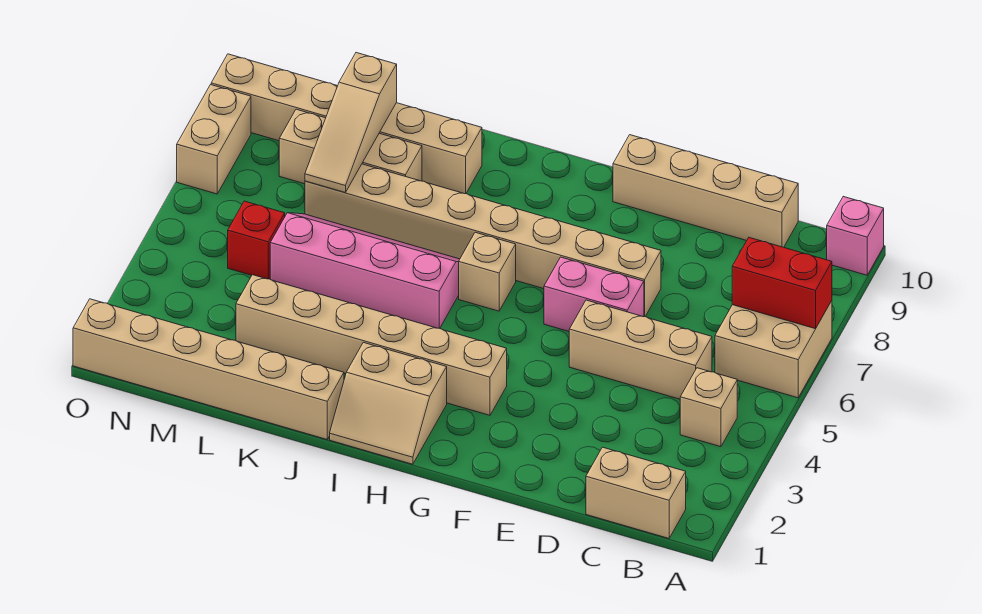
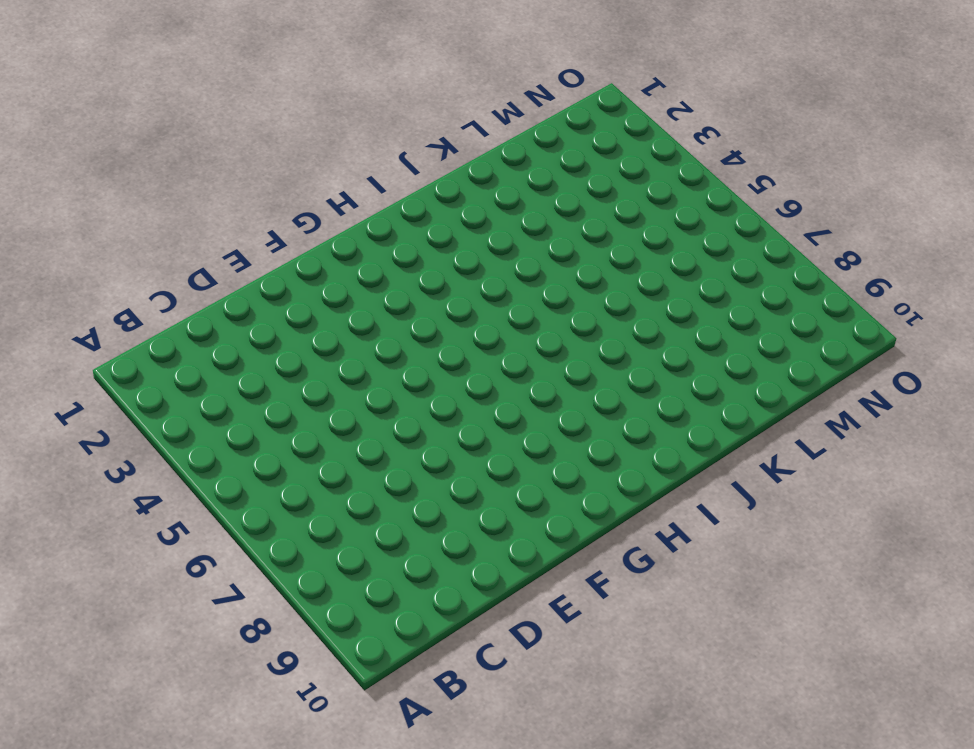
none -> tan 2x2 brick [715,301,832,398]
none -> pink 1x1 brick [827,196,884,275]
none -> tan 1x2 brick [586,447,686,538]

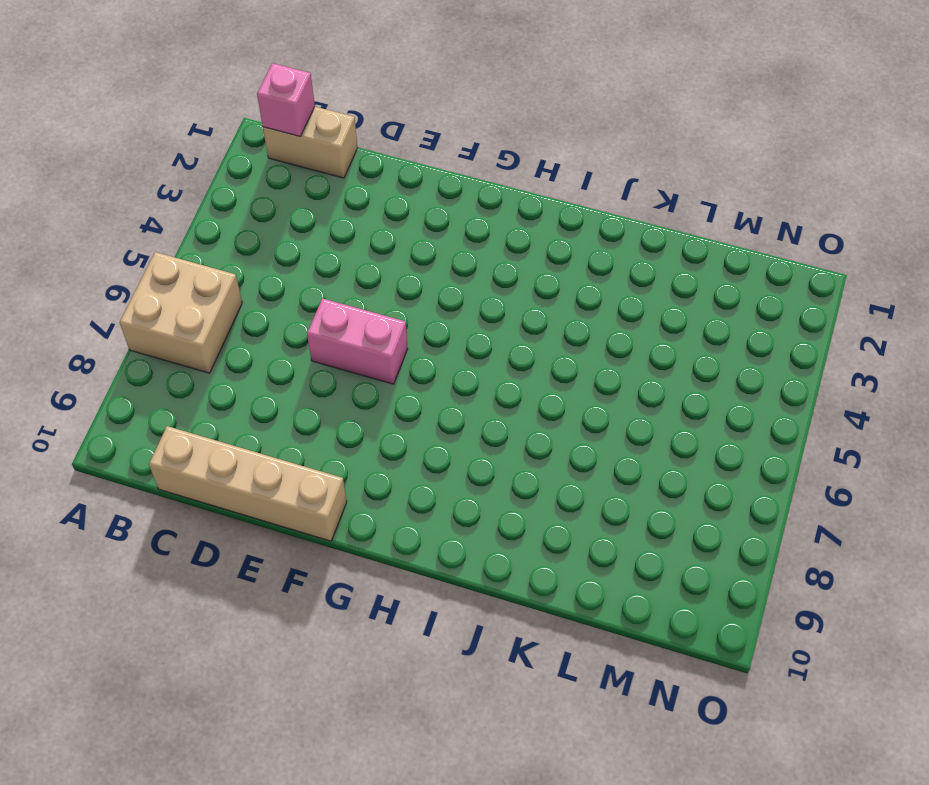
pink 1x1 brick [257,63,315,136] -> pink 1x1 brick moved to [827,196,884,275]
none -> tan 1x1 brick [680,368,737,447]
none -> tan 1x3 brick [569,300,712,399]
none -> tan 1x8 brick [305,164,661,317]

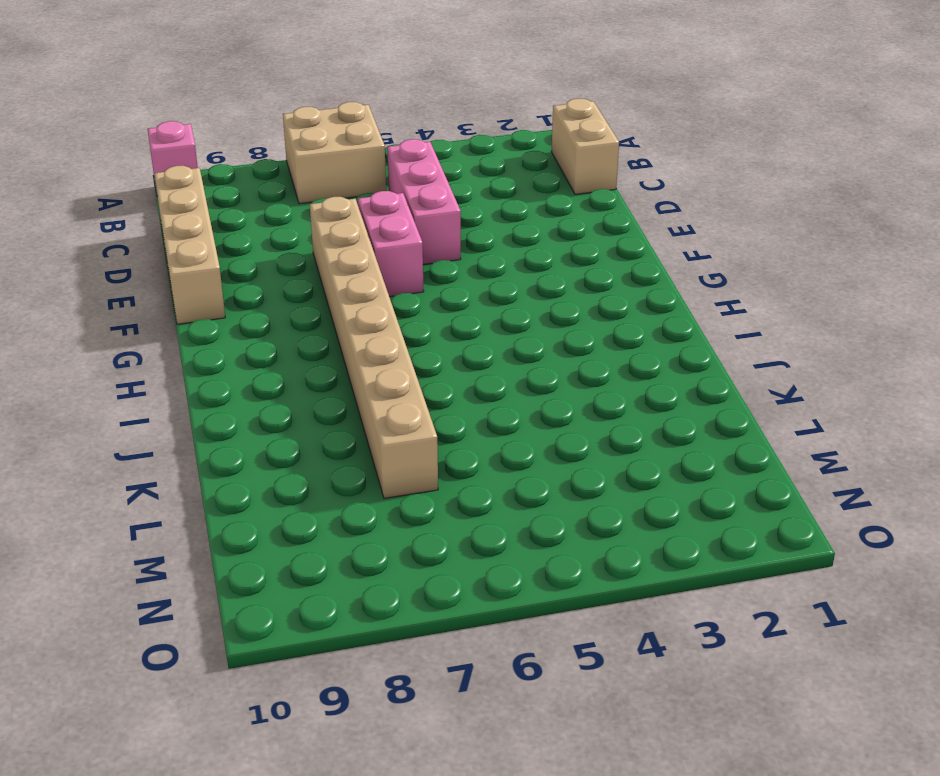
pink 1x3 brick [387,139,461,264] -> tan 1x3 brick [569,300,712,399]
none -> tan 1x1 brick [680,368,737,447]
none -> tan 1x6 brick [236,275,507,415]
none -> tan 2x2 slope [330,342,447,464]

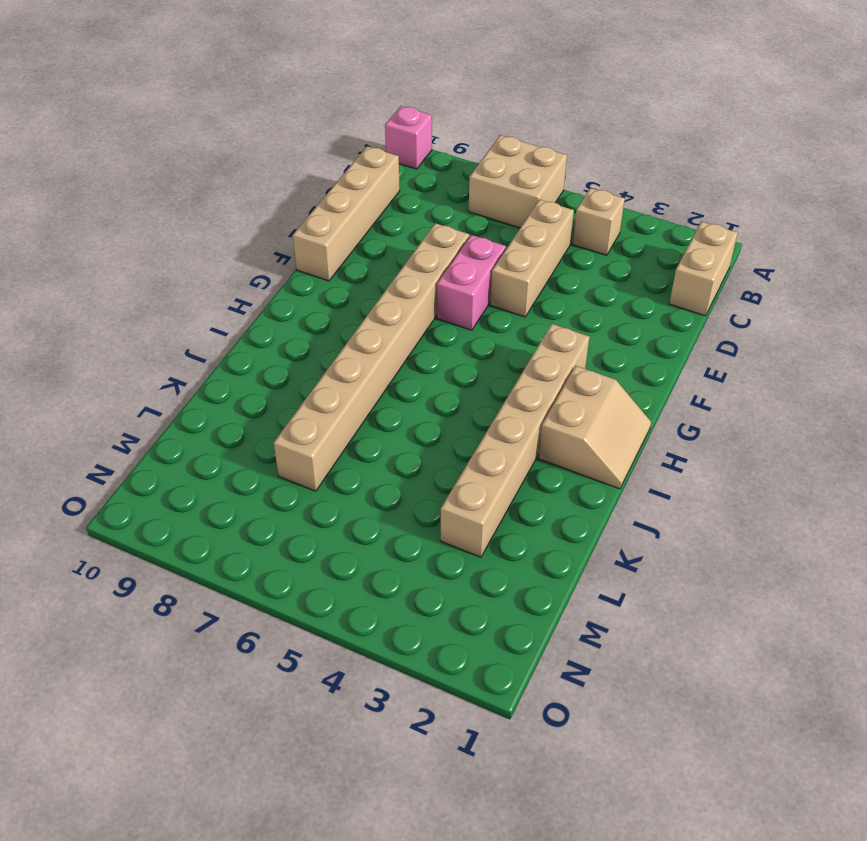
none -> tan 1x1 brick [459,232,516,311]
none -> pink 2x4 slope [270,213,460,328]
none -> tan 1x6 brick [73,299,344,439]

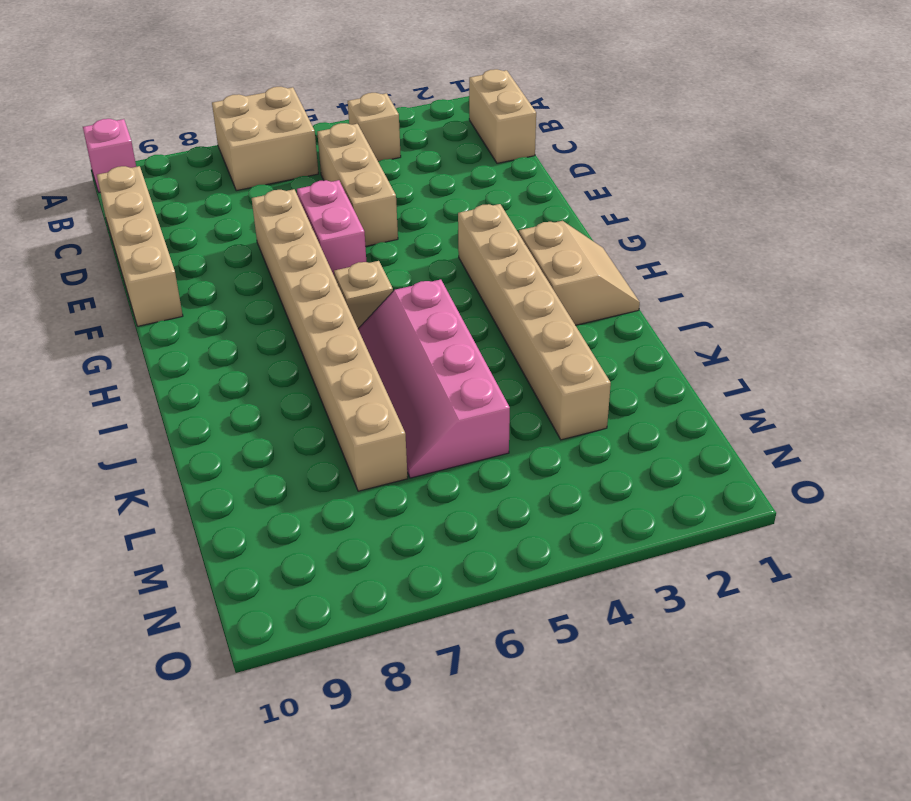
none -> tan 1x6 brick [73,299,344,439]
none -> tan 1x6 brick [211,54,482,194]
none -> tan 1x3 brick [279,109,422,184]

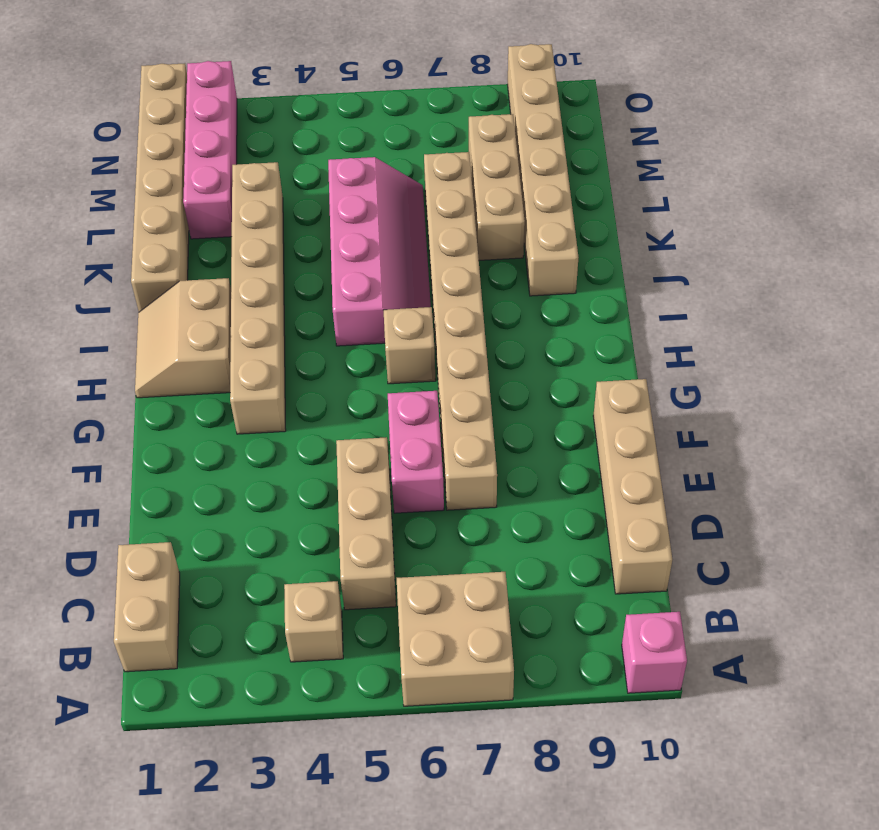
pink 1x4 brick [183,61,237,239] -> none
none -> red 1x1 brick [228,201,285,279]
none -> tan 1x2 brick [177,85,251,194]
none -> red 1x2 brick [732,238,832,329]

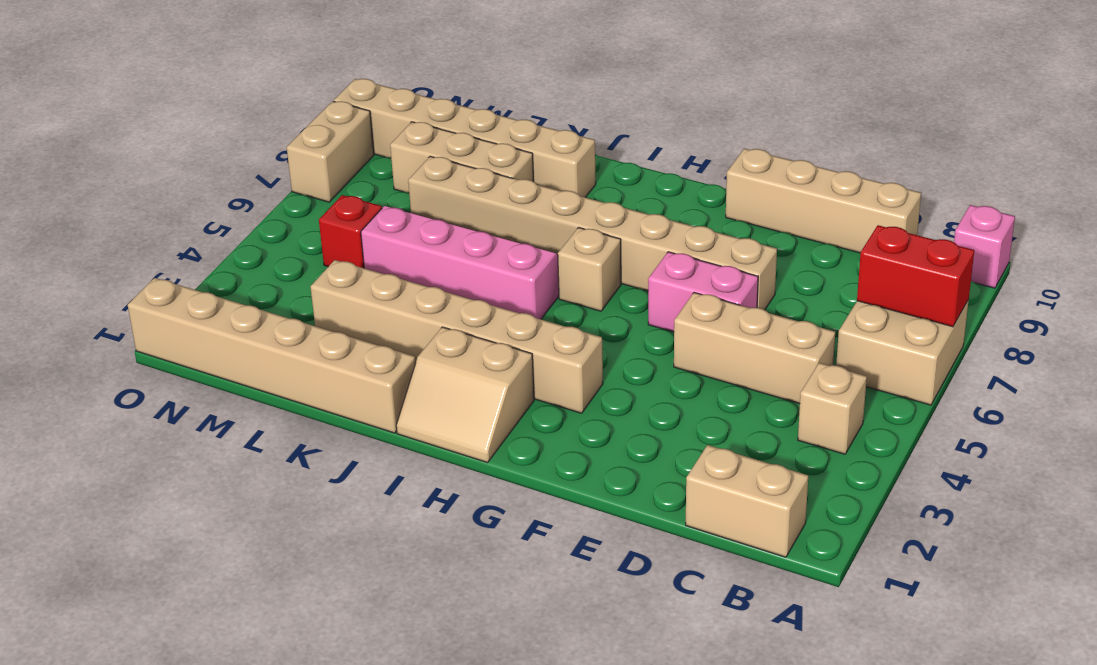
none -> tan 1x3 slope [305,53,397,193]

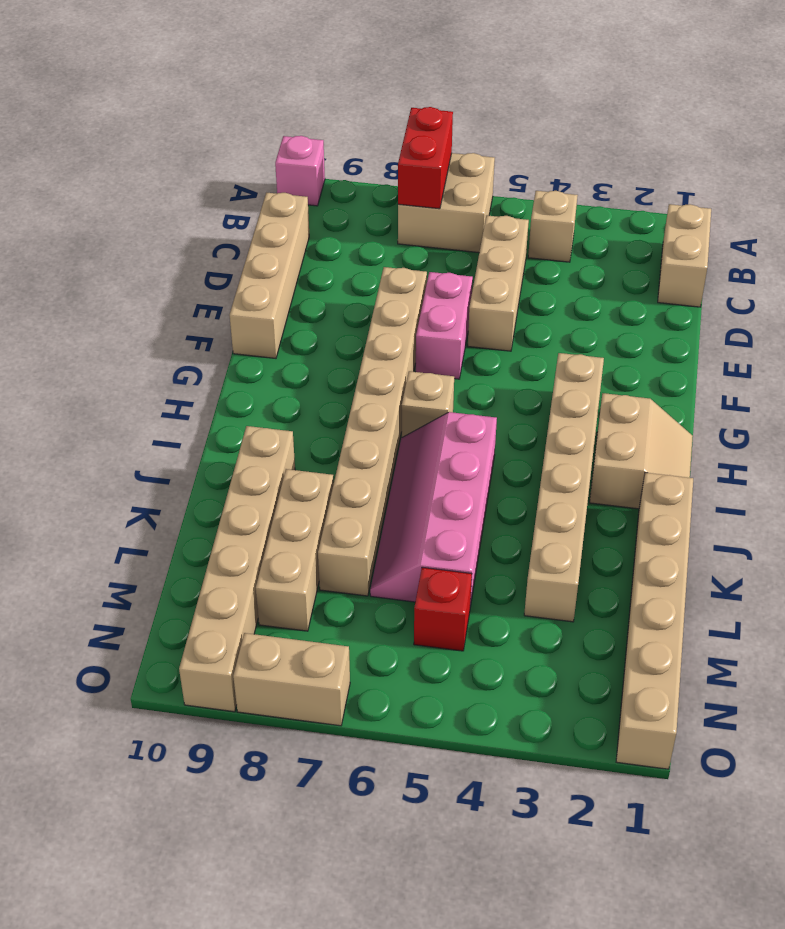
none -> tan 1x3 slope [305,53,397,193]

